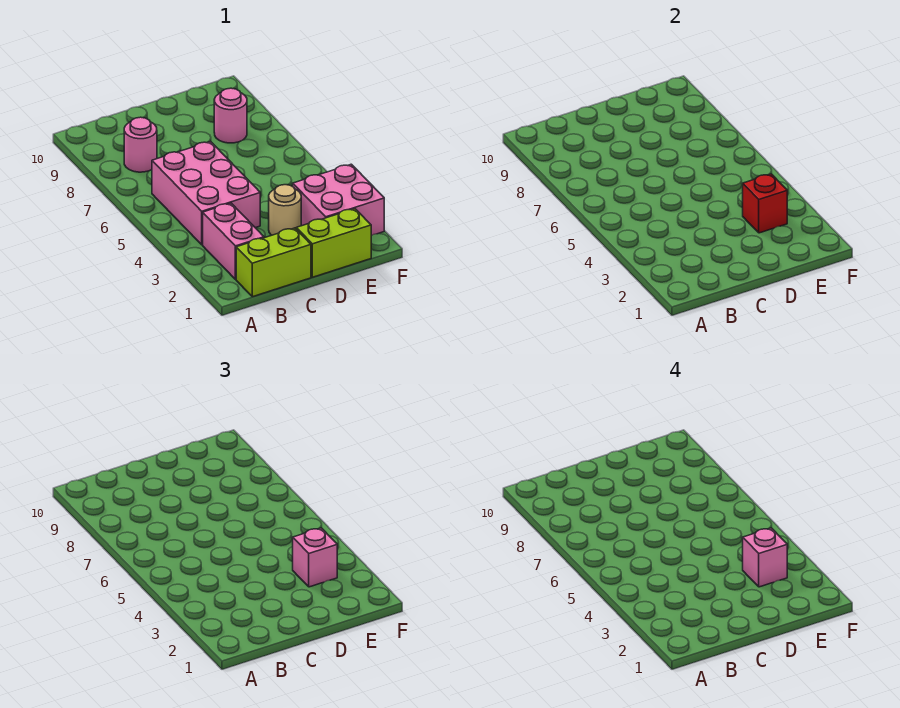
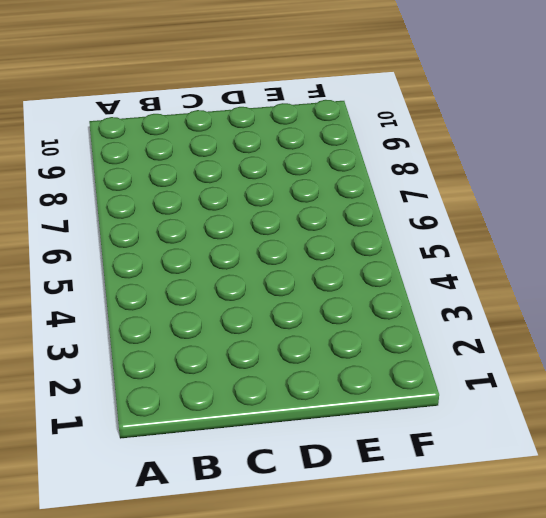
none -> lime 1x2 brick [236,228,311,297]
none -> pink 1x2 brick [203,203,264,279]

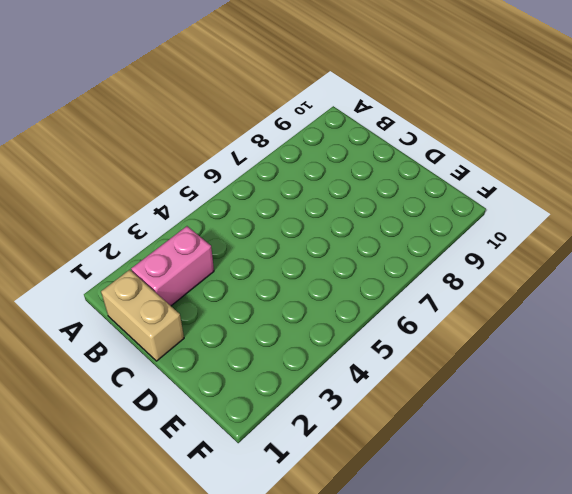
tan 1x2 brick [101,270,184,361] -> lime 1x2 brick [236,228,311,297]
none -> pink 2x3 brick [152,142,260,245]
none -> pink 1x1 round brick [124,117,157,172]

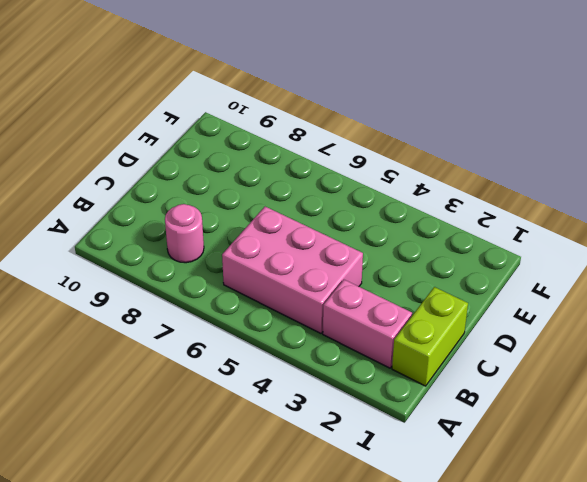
none -> lime 1x2 brick [296,209,371,277]
none -> tan 1x1 round brick [269,185,301,235]

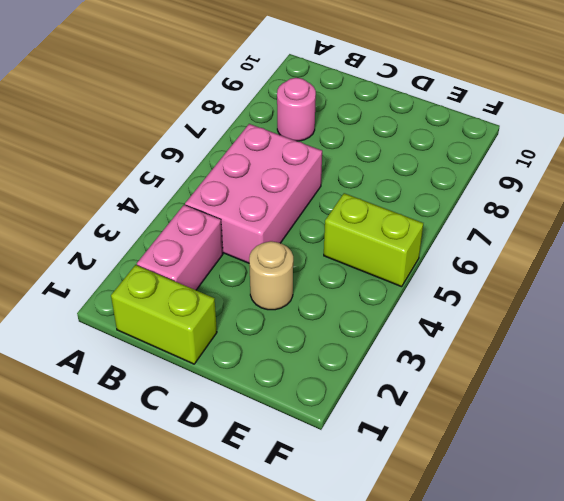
lime 1x2 brick [324,193,423,287] -> lime 1x2 brick moved to [296,209,371,277]
none -> pink 2x2 brick [293,164,384,236]
none -> pink 1x1 round brick [214,88,247,143]

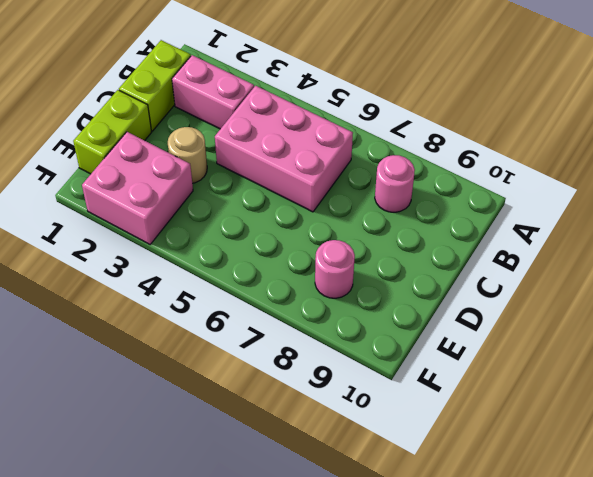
none -> red 1x1 brick [743,174,787,233]
none -> pink 1x1 brick [293,528,337,587]

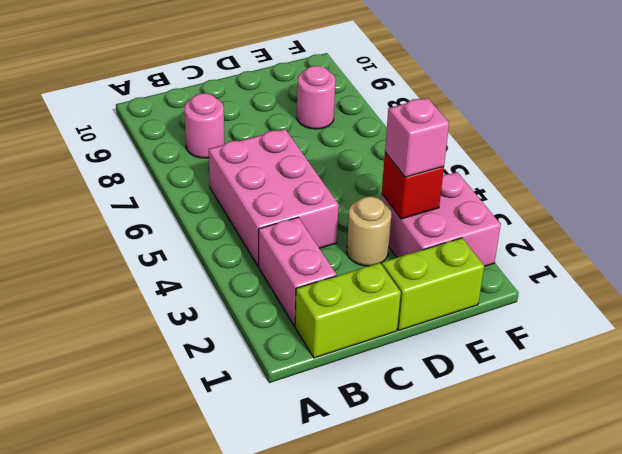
none -> pink 1x1 brick [743,528,787,587]

